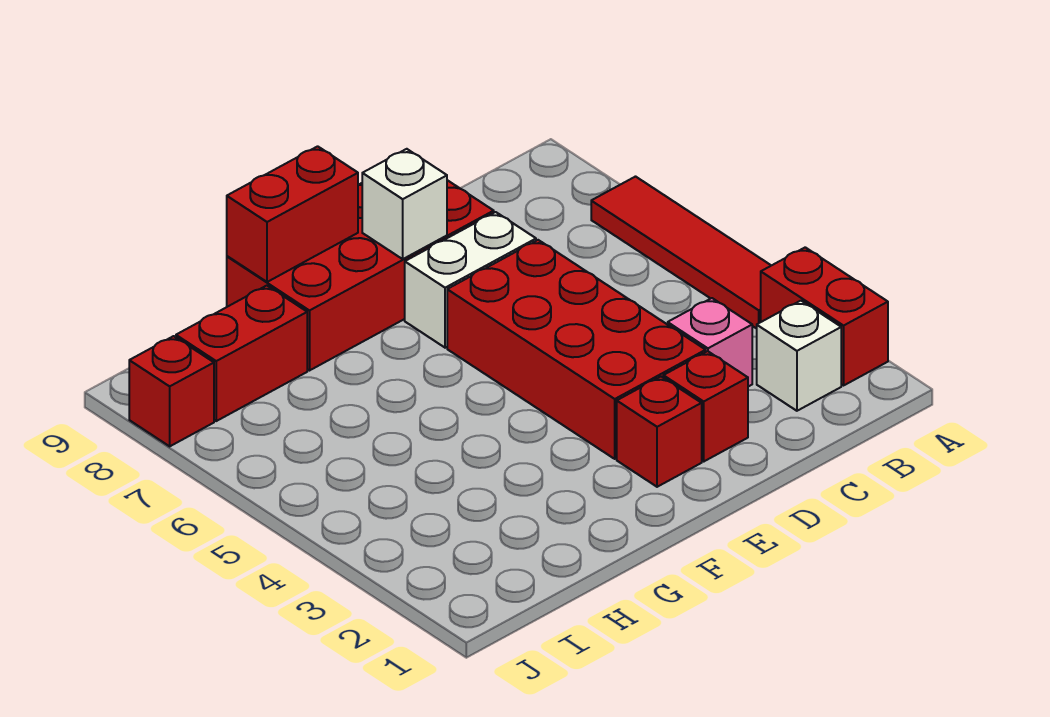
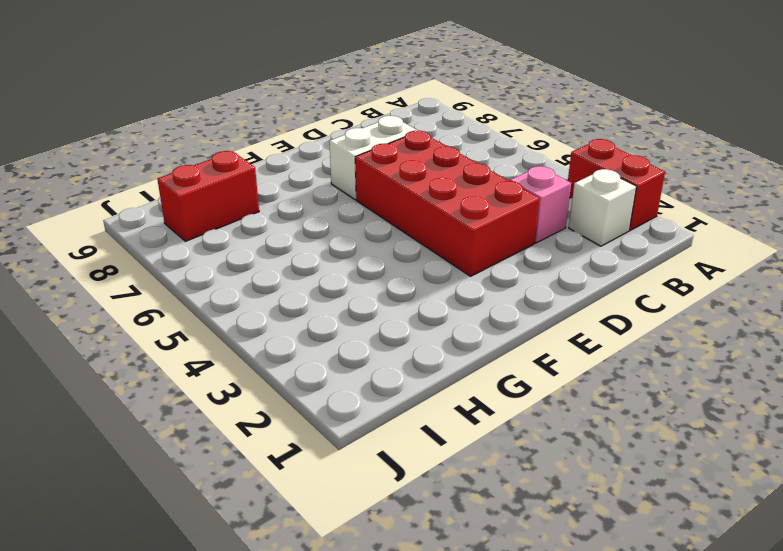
none -> red 1x4 tile [591,177,771,329]
none -> red 1x1 brick [663,351,748,461]
none -> red 2x4 brick [227,180,494,370]

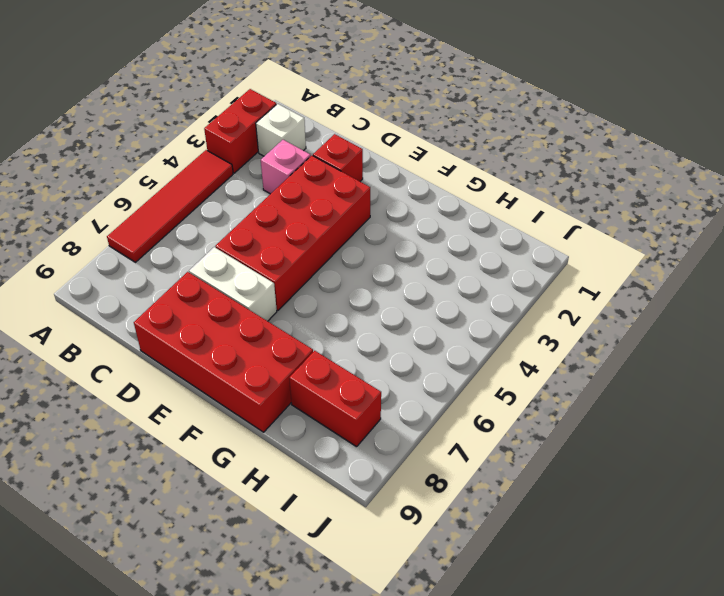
none -> red 1x1 brick [617,377,702,487]
none -> red 1x1 brick [129,336,214,446]
none -> white 1x1 brick [362,149,447,259]

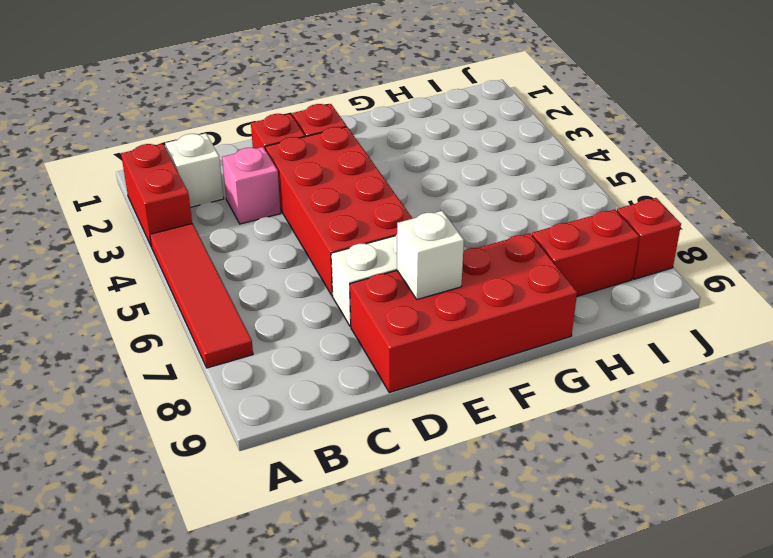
none -> red 1x2 brick [227,146,358,282]

